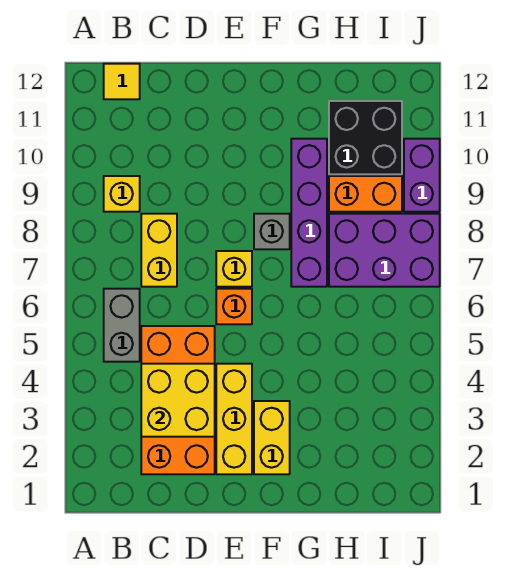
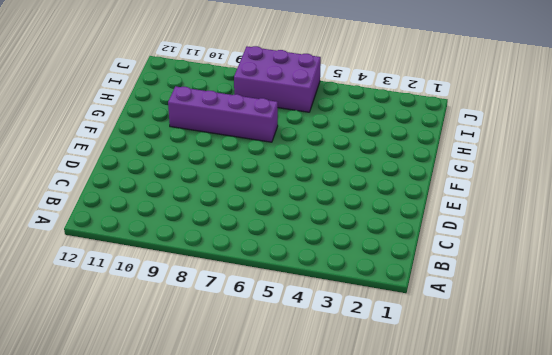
purple 2x3 brick [234,46,321,112] -> purple 2x3 brick turned to [329,214,440,287]
none -> grey 1x2 brick [104,289,140,362]
none -> yellow 1x1 brick [104,176,140,212]
none -> yellow 1x1 tile [104,64,140,99]

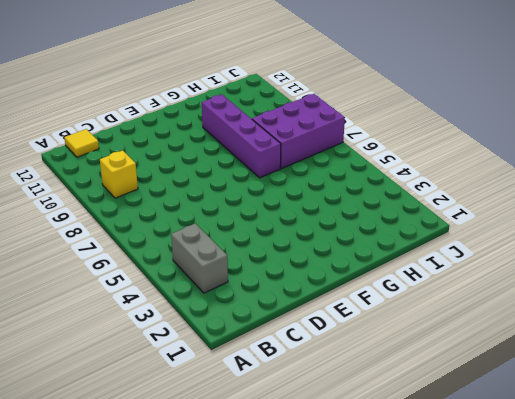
grey 1x2 brick [171,223,228,293] -> grey 1x2 brick moved to [104,289,140,362]
none -> orange 2x4 brick [141,326,215,474]
none -> yellow 1x2 brick [141,214,177,287]
none -> yellow 1x3 brick [216,364,252,474]

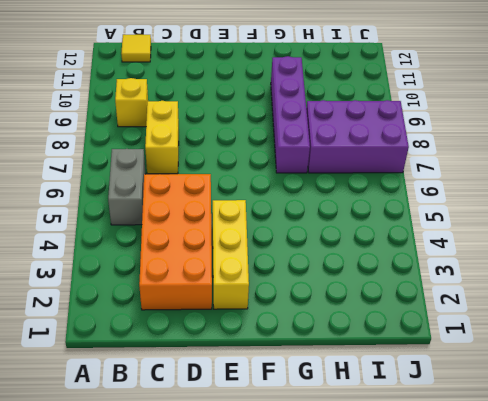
none -> orange 1x1 brick [216,289,252,324]
none -> yellow 1x1 brick [216,251,252,287]
none -> yellow 1x2 brick [254,401,290,474]

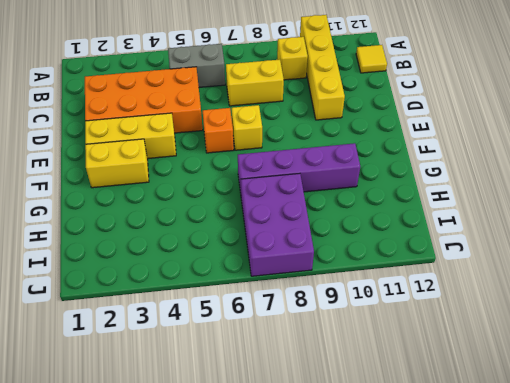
yellow 1x4 brick [300,15,345,120] -> none
none -> grey 1x1 brick [254,214,290,249]
none -> orange 1x2 brick [329,176,402,212]
none -> black 2x2 brick [329,101,402,174]

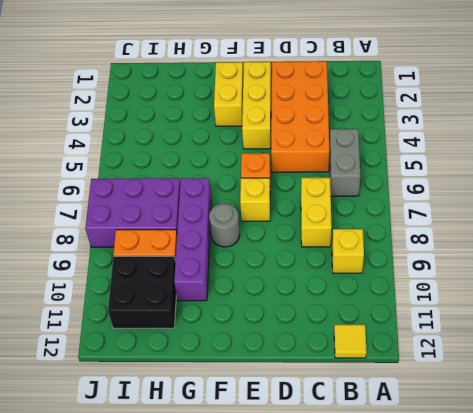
grey 1x1 round brick [209,203,240,247] -> grey 1x1 brick [254,214,290,249]
none -> purple 1x2 brick [404,139,440,212]
none -> yellow 2x2 brick [141,364,215,437]

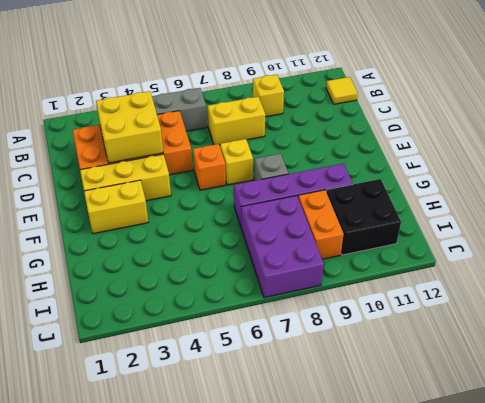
none -> purple 1x2 brick [404,139,440,212]

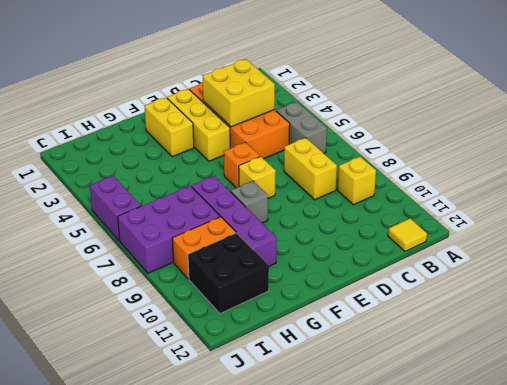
purple 1x2 brick [90,176,141,241] -> purple 1x2 brick moved to [404,139,440,212]

